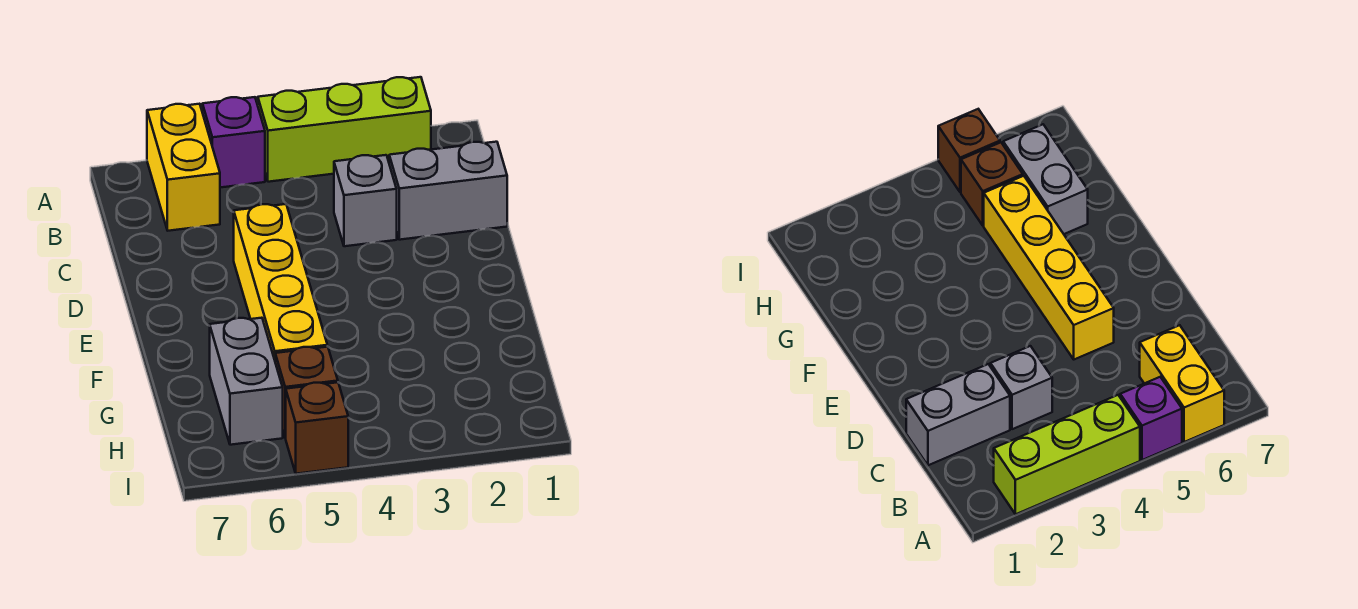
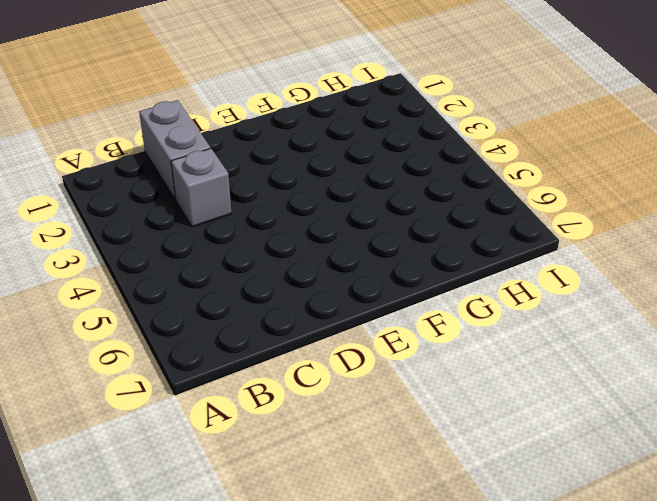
none -> lime 1x3 brick [258,77,431,182]
none -> purple 1x1 brick [202,97,265,188]

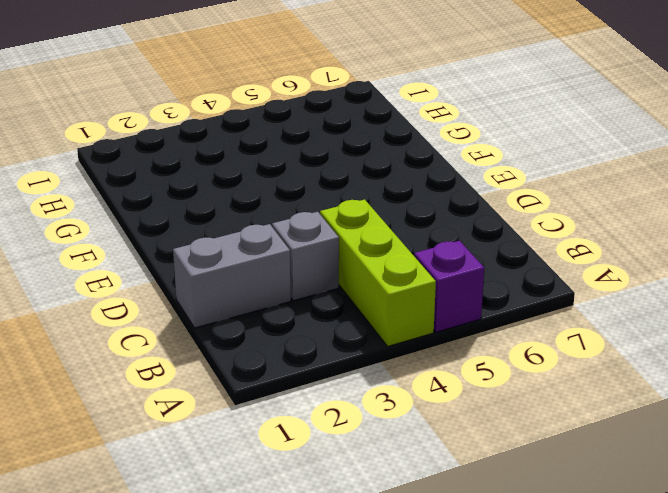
lime 1x3 brick [320,199,436,347] -> lime 1x3 brick turned to [258,77,431,182]
none -> yellow 1x2 brick [147,104,220,231]
none -> yellow 1x4 brick [234,204,327,359]

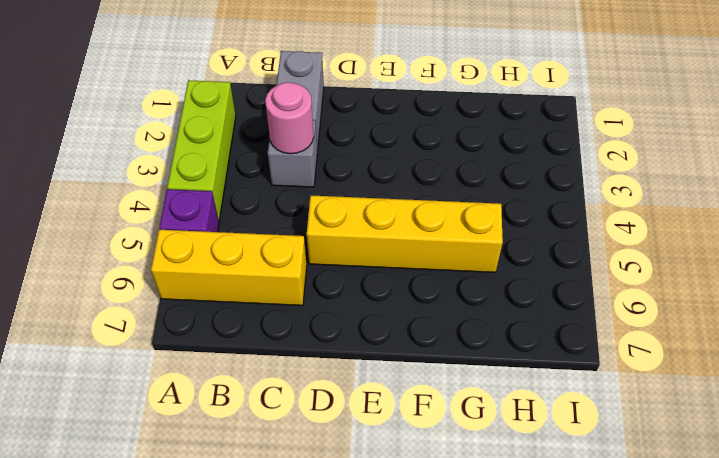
yellow 1x3 brick [151,230,307,306] -> yellow 1x2 brick [147,104,220,231]
pink 1x1 round brick [265,82,314,154] -> none
none -> grey 1x2 brick [210,318,283,445]
none -> brown 1x1 brick [275,346,338,438]

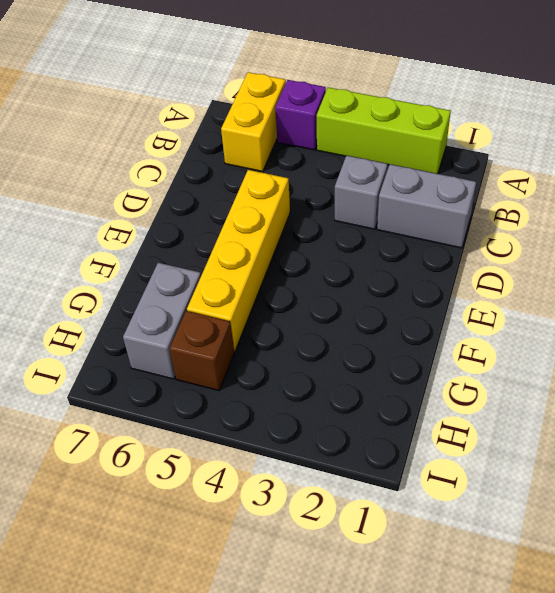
none -> brown 1x1 brick [286,382,348,474]

